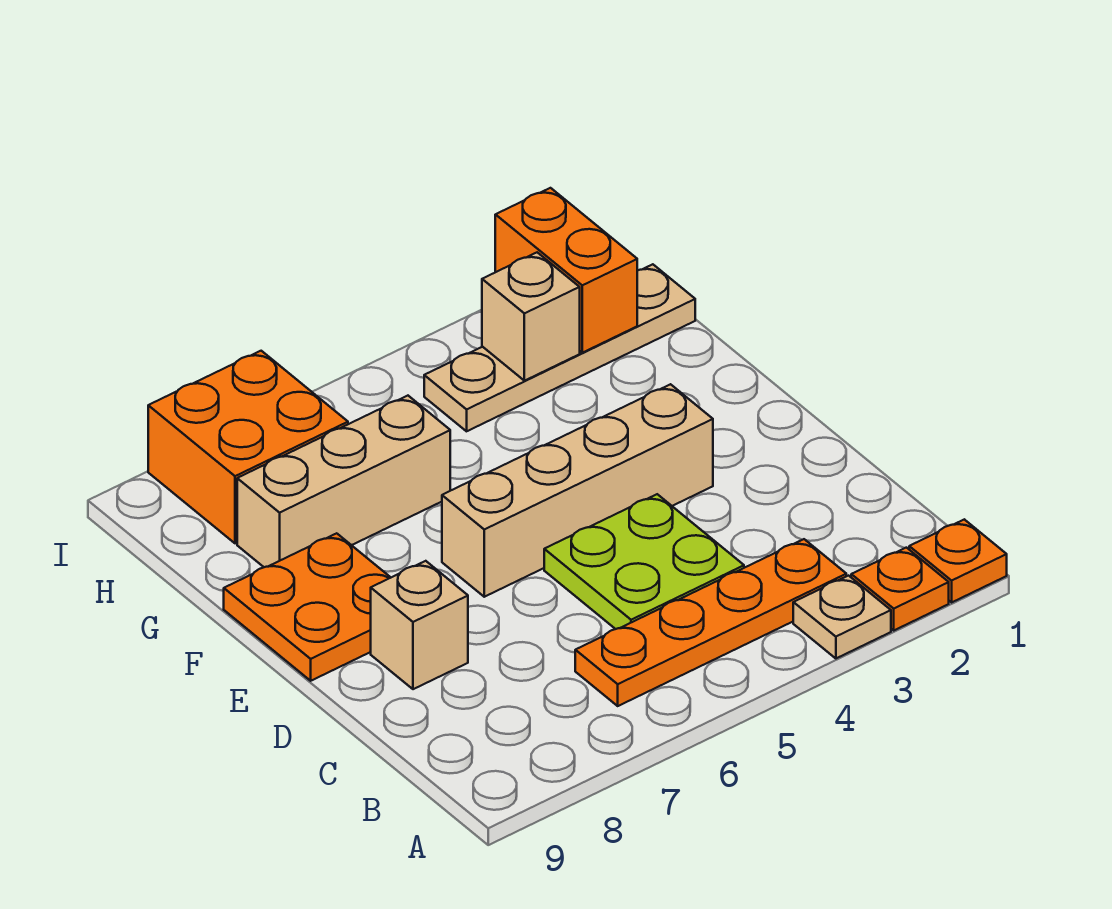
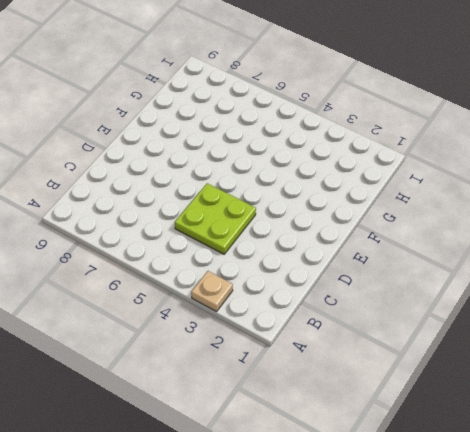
none -> orange 1x1 plate [909,519,1007,602]
none -> orange 1x1 plate [851,548,949,630]
none -> orange 1x4 plate [575,539,846,706]

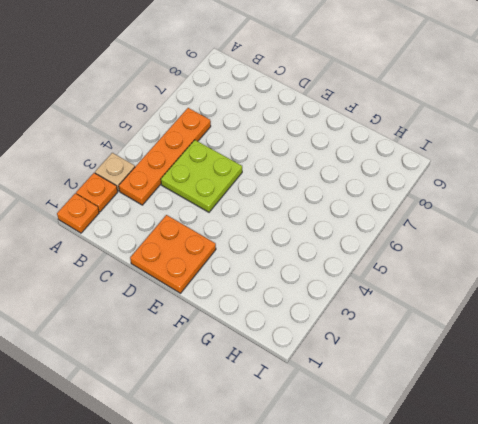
orange 2x2 plate [130,215,216,293] -> orange 2x2 plate moved to [224,533,391,681]
none -> tan 1x1 brick [371,561,468,689]
none -> tan 1x4 brick [442,384,713,597]
none -> tan 1x3 brick [237,396,450,567]

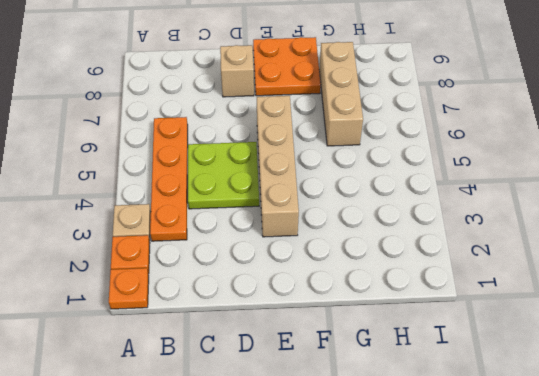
none -> tan 1x4 plate [424,264,695,431]
none -> orange 2x2 brick [148,351,348,543]
none -> orange 1x2 brick [495,188,637,353]

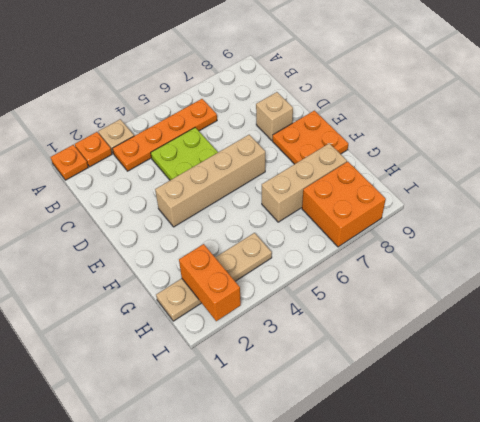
none -> tan 1x1 brick [482,252,580,381]

